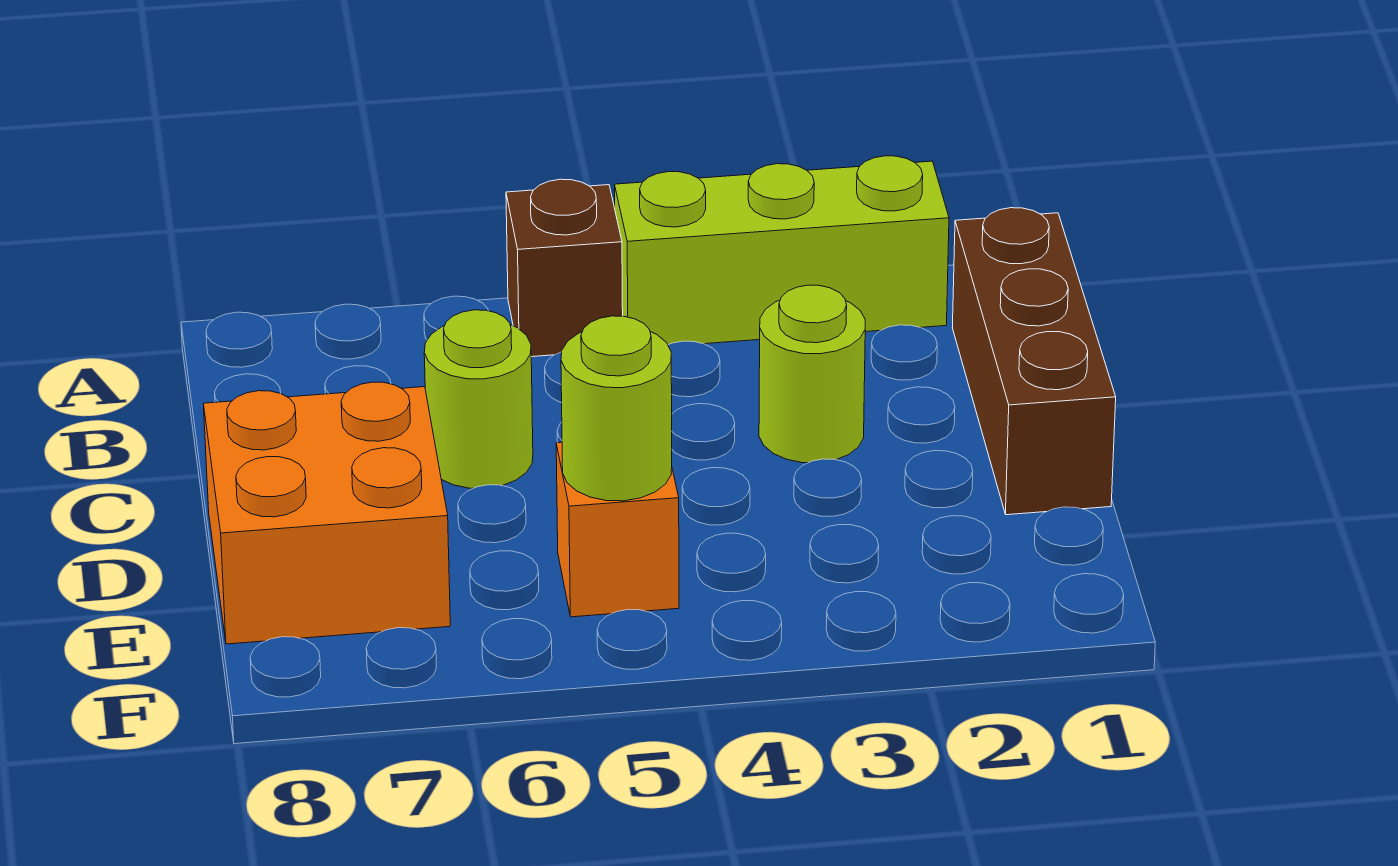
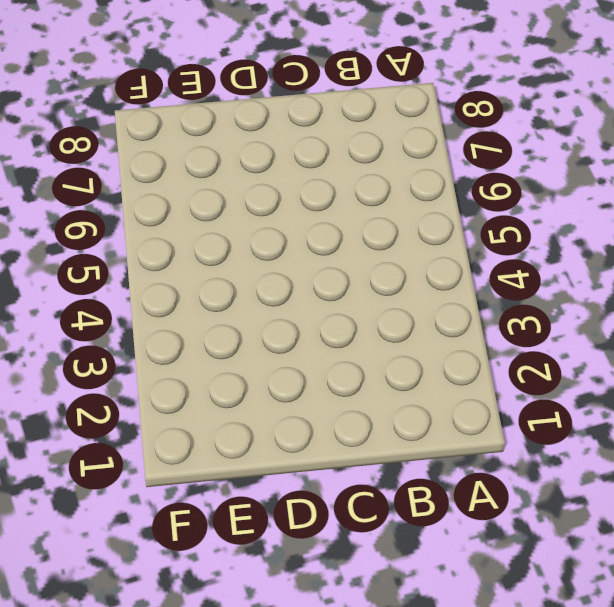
none -> lime 1x3 brick [615,156,949,345]
none -> brown 1x1 brick [506,179,623,357]

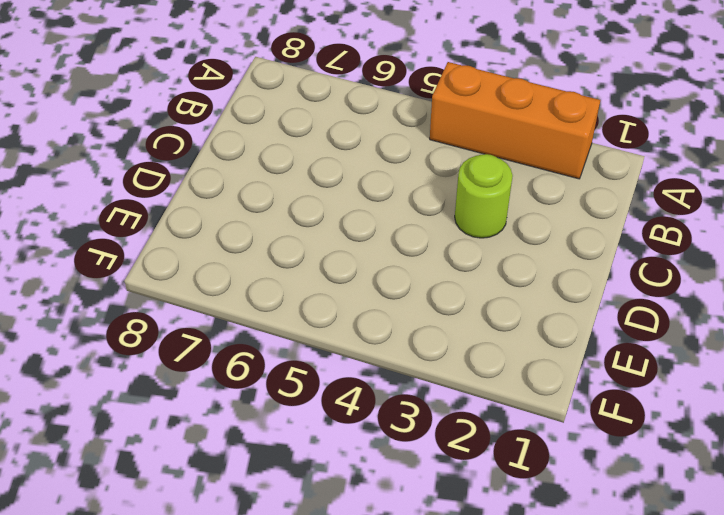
orange 1x3 brick [430,62,600,179] -> lime 1x3 brick [615,156,949,345]
none -> brown 1x1 brick [506,179,623,357]
none -> brown 1x3 brick [952,208,1116,515]

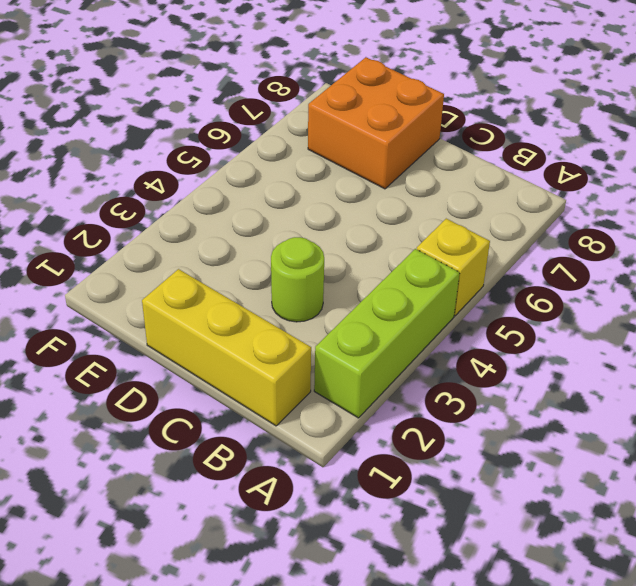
yellow 1x1 brick [417,219,490,316] -> brown 1x1 brick [506,179,623,357]
yellow 1x3 brick [142,269,311,426] -> brown 1x3 brick [952,208,1116,515]
none -> lime 1x1 round brick [424,310,533,488]
none -> orange 1x1 brick [556,442,679,617]

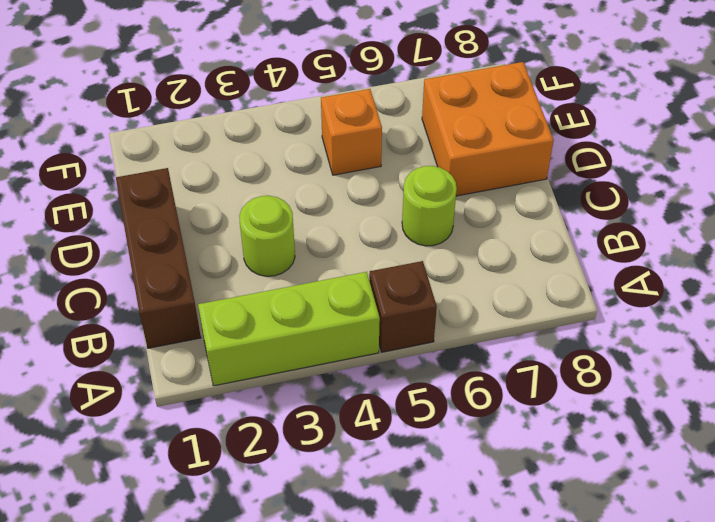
none -> lime 1x1 round brick [561,316,672,501]

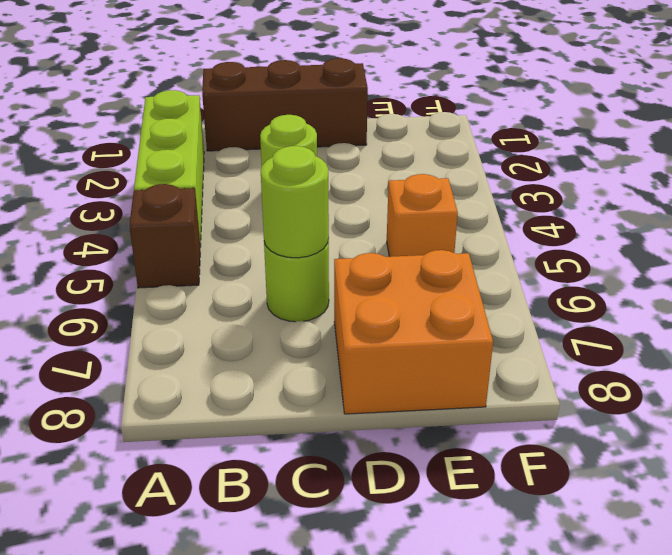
lime 1x1 round brick [261,146,329,258] -> lime 1x1 round brick moved to [561,316,672,501]

